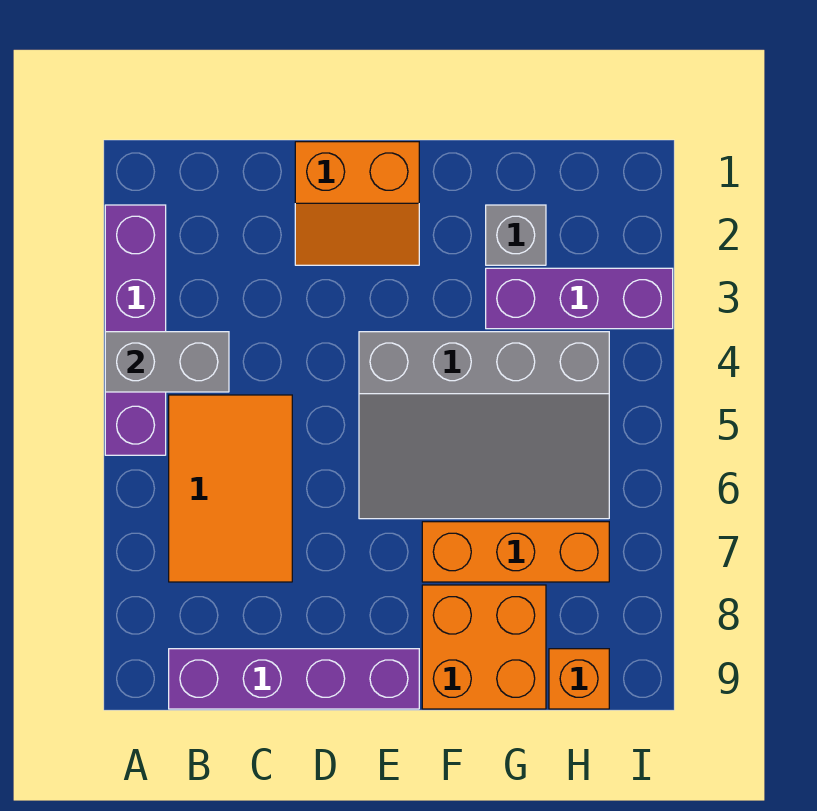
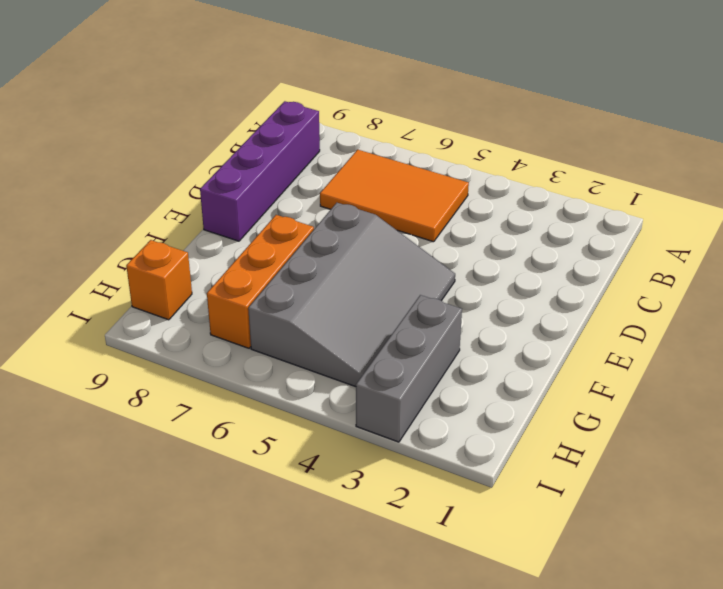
grey 3x4 slope [248,203,455,387] -> grey 3x4 slope turned to [359,332,609,519]
grey 1x3 brick [356,295,462,442] -> purple 1x3 brick [486,268,673,329]
none -> purple 1x4 brick [105,205,166,455]
none -> orange 2x2 slope [295,142,419,265]

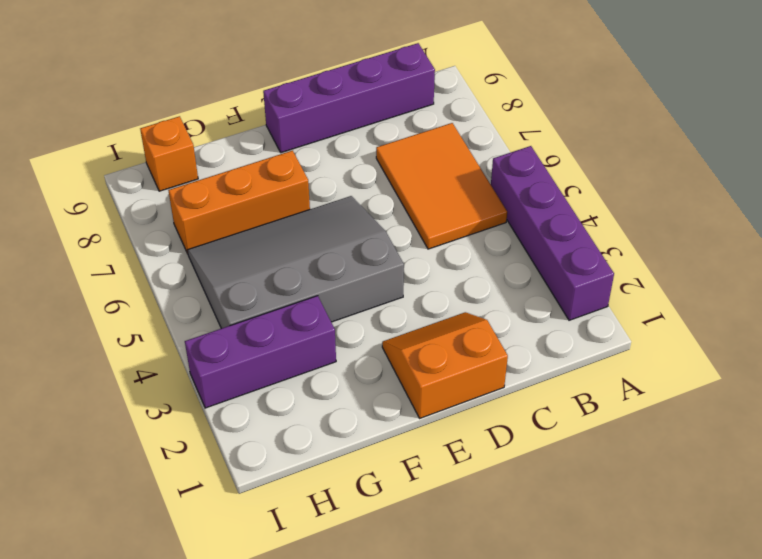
none -> orange 2x2 brick [422,585,546,709]
none -> grey 1x1 brick [486,205,546,265]

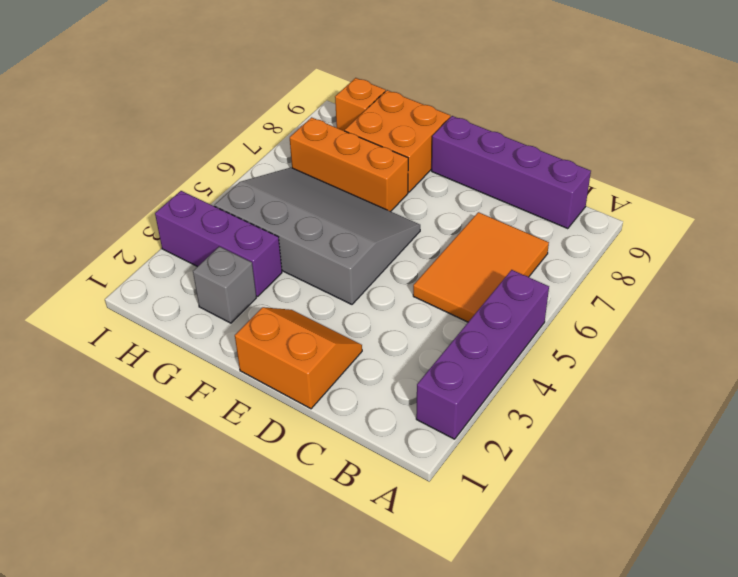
none -> grey 1x2 brick [105,332,229,392]

